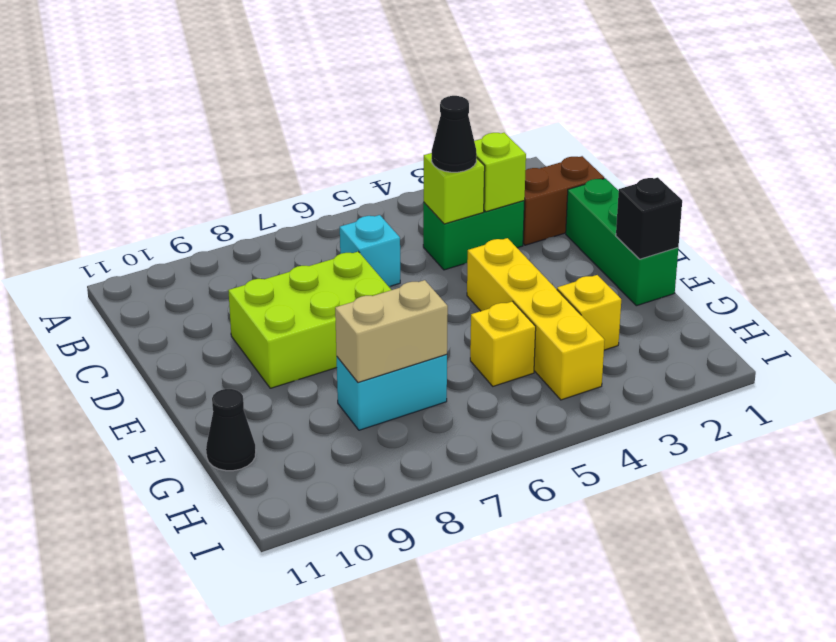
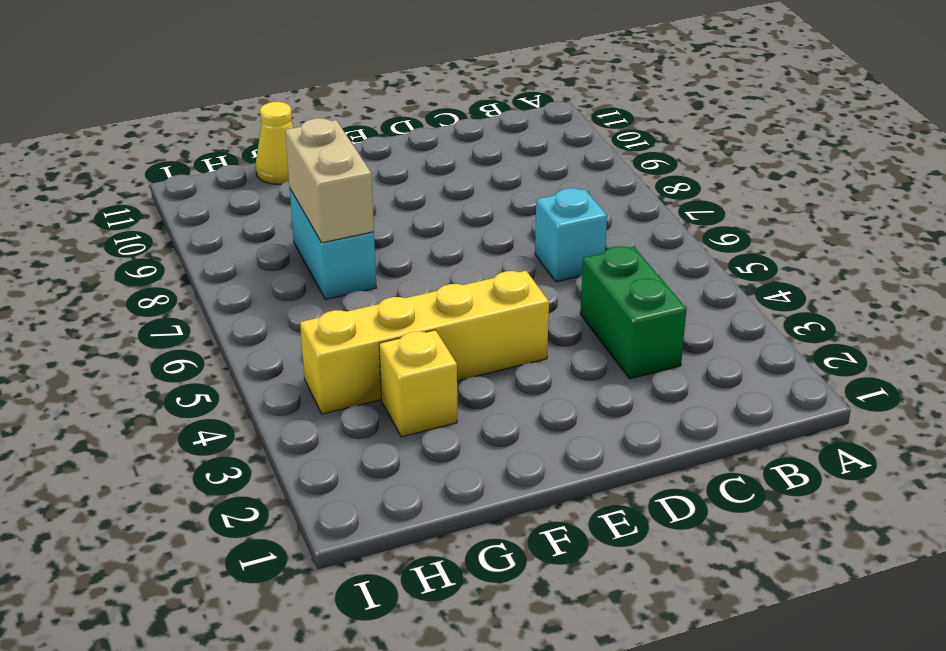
yellow 1x1 cone [256,102,293,184] -> black 1x1 cone [206,389,256,471]
none -> brown 1x2 brick [523,156,604,245]
none -> green 1x3 brick [566,178,678,306]
none -> lime 2x3 brick [228,252,391,388]

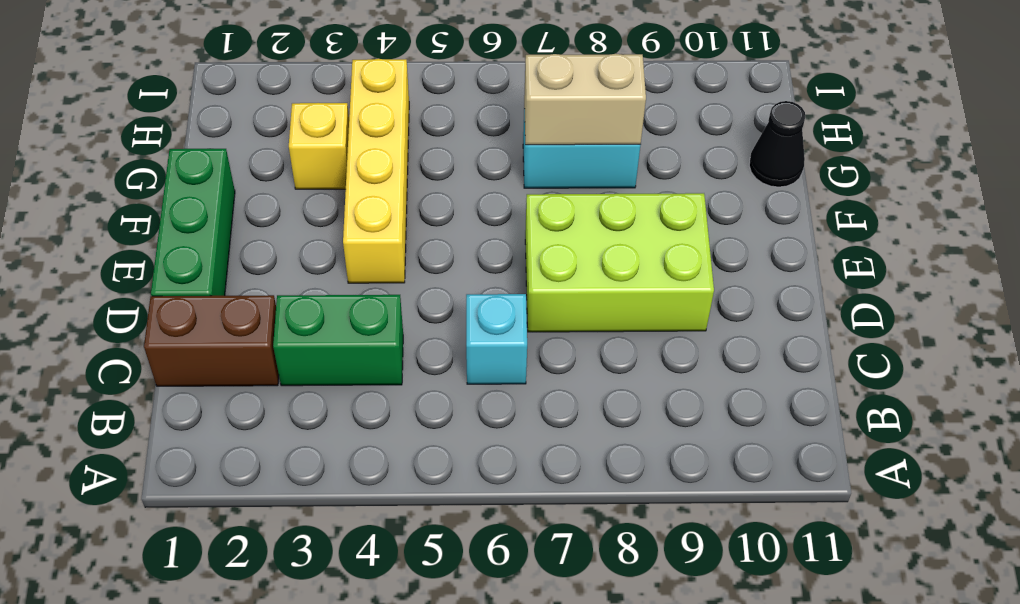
none -> yellow 1x1 brick [470,301,536,386]
none -> lime 1x1 brick [474,133,526,212]
none -> lime 1x1 brick [424,153,485,224]

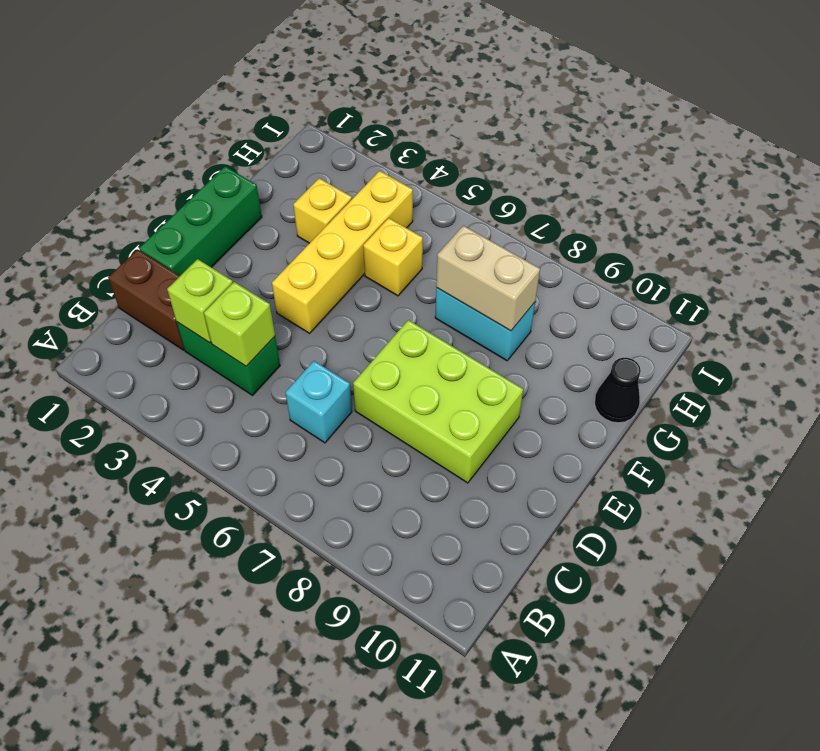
none -> black 1x1 brick [616,177,682,259]
none -> black 1x1 cone [432,96,477,172]

